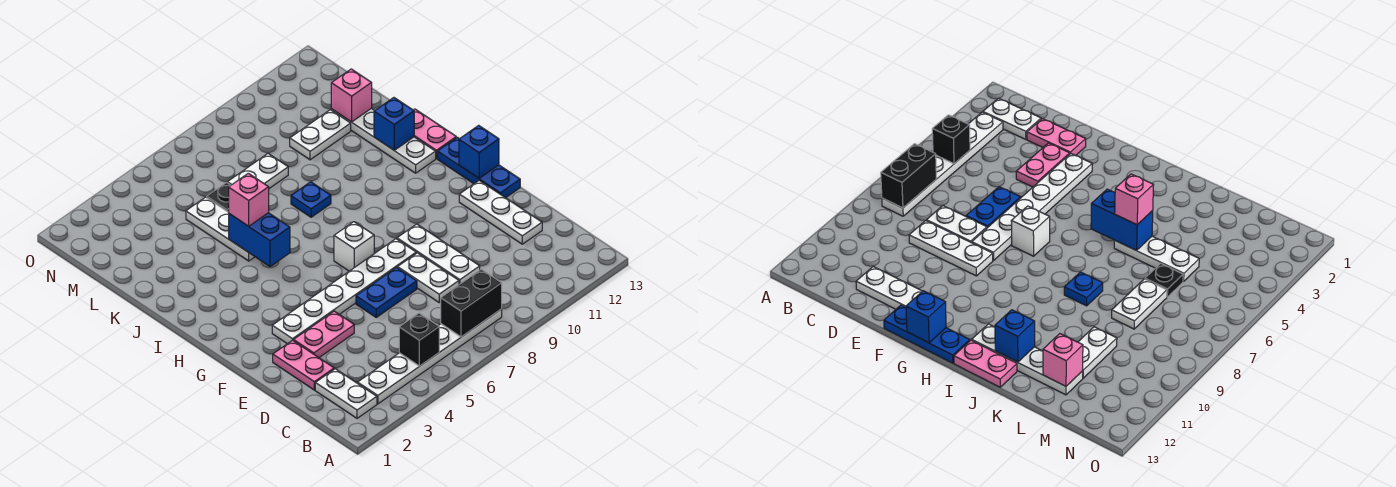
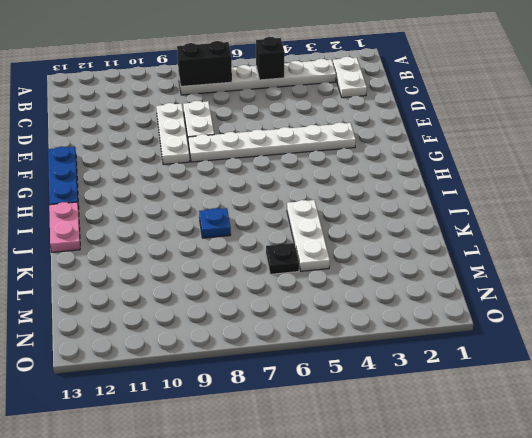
none -> pink 1x2 plate [273,340,334,390]
none -> white 1x3 plate [459,180,542,244]
none -> pink 1x2 plate [294,311,354,358]

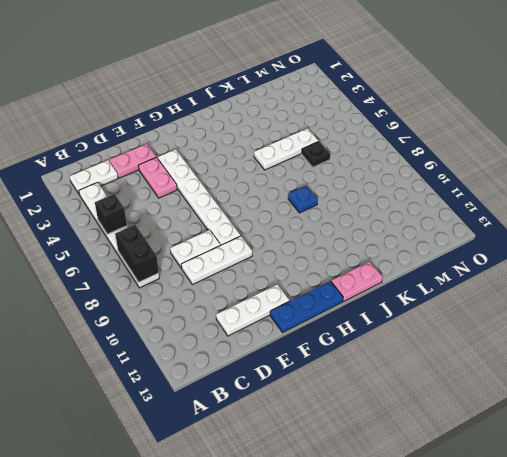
none -> blue 1x2 plate [356,267,417,317]
none -> white 1x1 brick [334,222,374,271]
none -> white 1x4 plate [331,108,436,173]

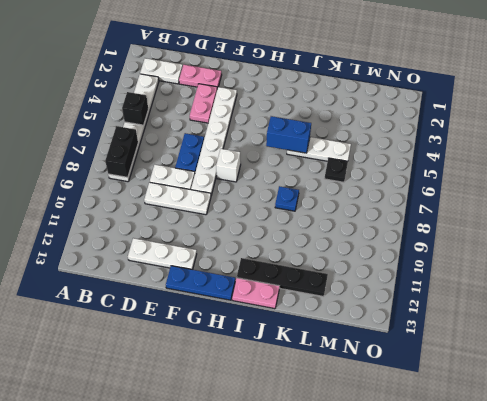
black 1x4 plate [237,258,328,297] -> white 1x4 plate [331,108,436,173]
none -> white 1x2 plate [227,154,288,188]
none -> white 1x2 plate [290,110,351,160]
none -> blue 1x1 brick [459,125,499,178]

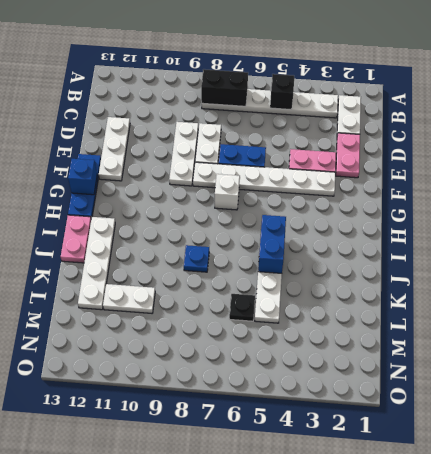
none -> white 1x2 plate [227,154,288,188]
none -> blue 1x1 brick [374,98,414,150]
none -> pink 1x1 brick [331,69,372,122]

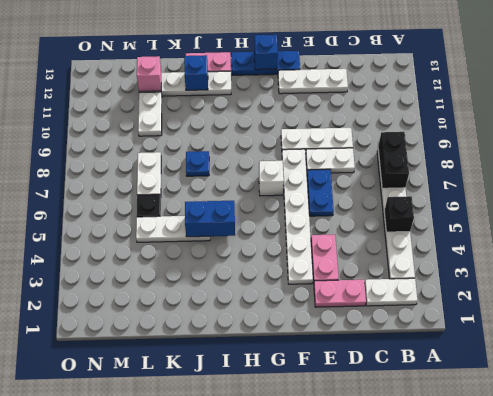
none -> pink 1x1 brick [229,173,269,226]

